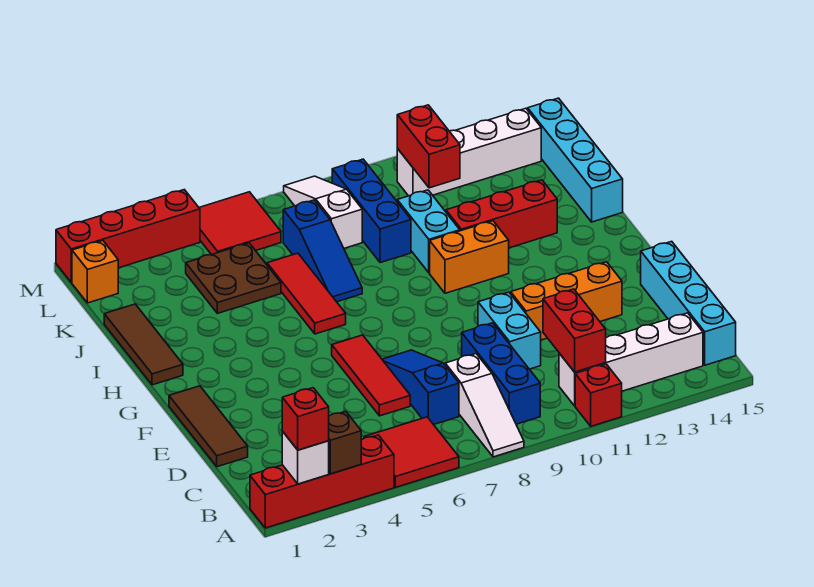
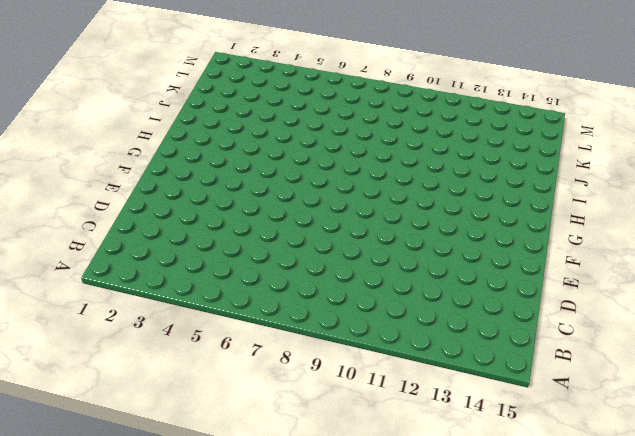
none -> red 1x4 brick [250,435,394,528]
none -> red 2x2 tile [364,417,459,487]
none -> white 1x3 slope [445,354,524,457]
none -> red 1x1 brick [575,364,622,426]

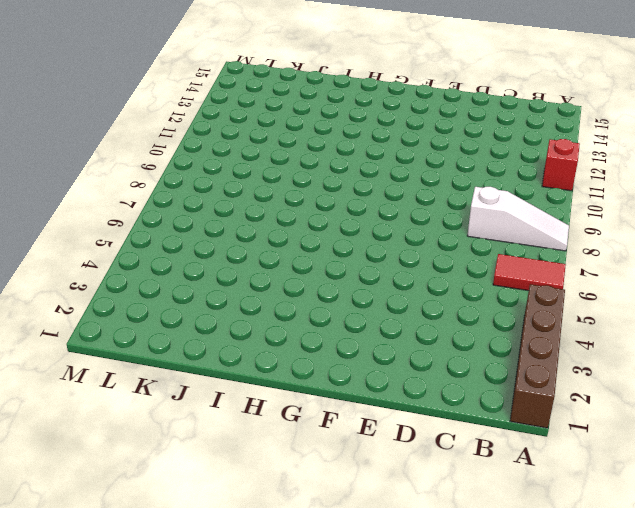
brown 1x4 brick [510,284,565,428] -> red 1x4 brick [250,435,394,528]
red 1x2 tile [493,254,566,291] -> red 2x2 tile [364,417,459,487]
none -> blue 1x3 brick [462,323,540,424]
none -> white 1x4 brick [559,313,703,406]
none -> cyan 1x4 brick [641,241,736,365]
none -> blue 1x3 slope [382,350,459,425]

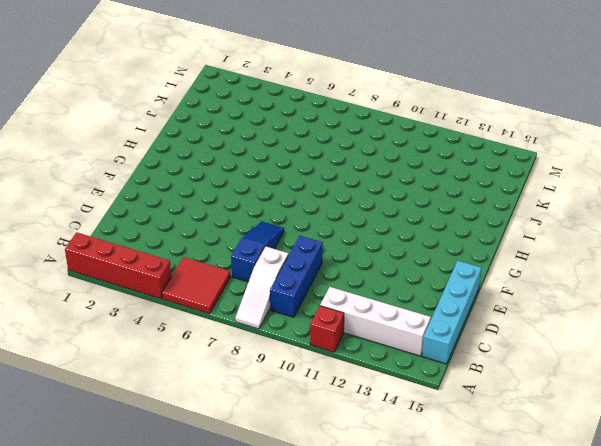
none -> brown 1x3 tile [169,386,248,467]
none -> red 1x3 tile [332,335,410,416]
none -> cyan 1x2 brick [478,292,541,369]
none -> orange 1x3 brick [511,262,622,340]

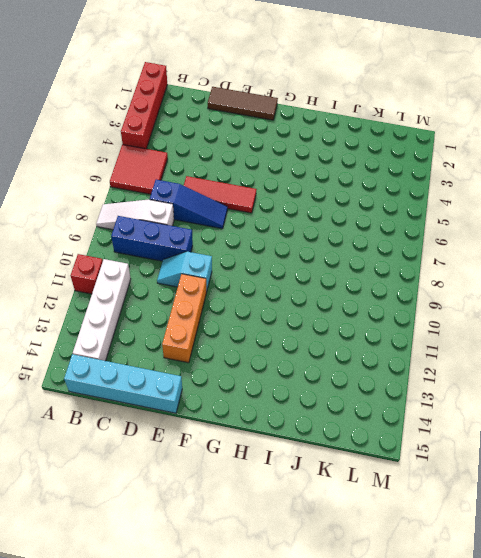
cyan 1x2 slope [157,252,212,292] -> cyan 1x2 brick [478,292,541,369]
none -> brown 1x3 tile [104,304,183,385]
none -> red 1x3 tile [267,253,346,334]
none -> orange 1x2 brick [430,221,509,293]
none -> blue 1x3 slope [283,200,362,302]

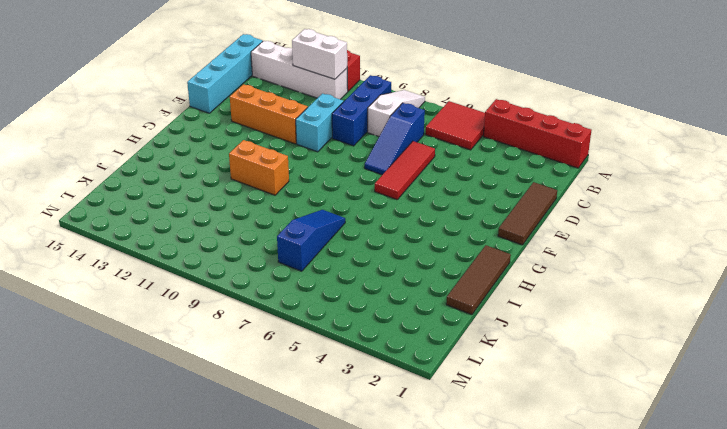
white 1x2 brick [292,29,347,79] -> red 1x2 brick [543,289,606,372]
none -> red 1x3 tile [267,253,346,334]
none -> cyan 1x2 brick [397,190,460,273]
none -> red 1x3 brick [446,180,557,248]
none -> cyan 1x4 brick [528,98,623,222]

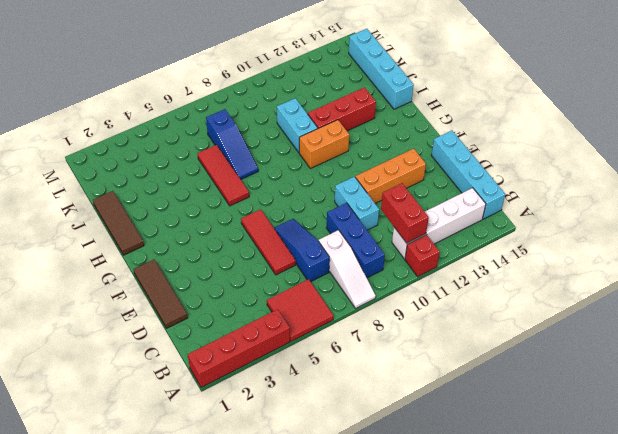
none -> brown 2x2 plate [186,243,281,313]
none -> blue 1x3 brick [332,159,411,263]
none -> white 1x3 slope [284,176,362,248]
none -> orange 1x1 brick [72,241,118,303]

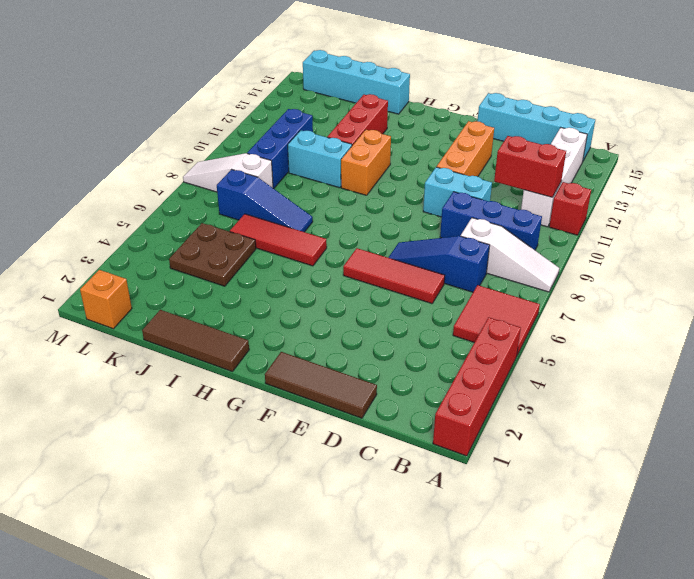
blue 1x3 brick [247,109,313,189] -> blue 1x3 brick turned to [332,159,411,263]
none -> red 2x2 tile [199,192,281,255]
none -> white 1x4 brick [397,108,541,196]
none -> red 1x4 brick [56,190,200,283]
none -> white 1x1 brick [282,431,329,484]

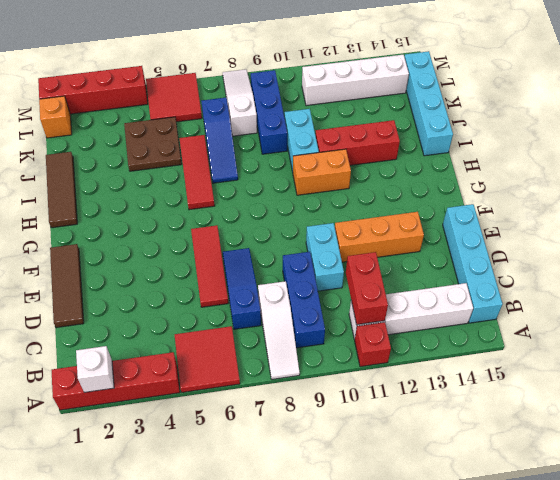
none -> brown 1x1 brick [329,411,361,474]
none -> red 1x2 brick [397,105,460,188]
none -> red 1x1 brick [282,388,329,450]

